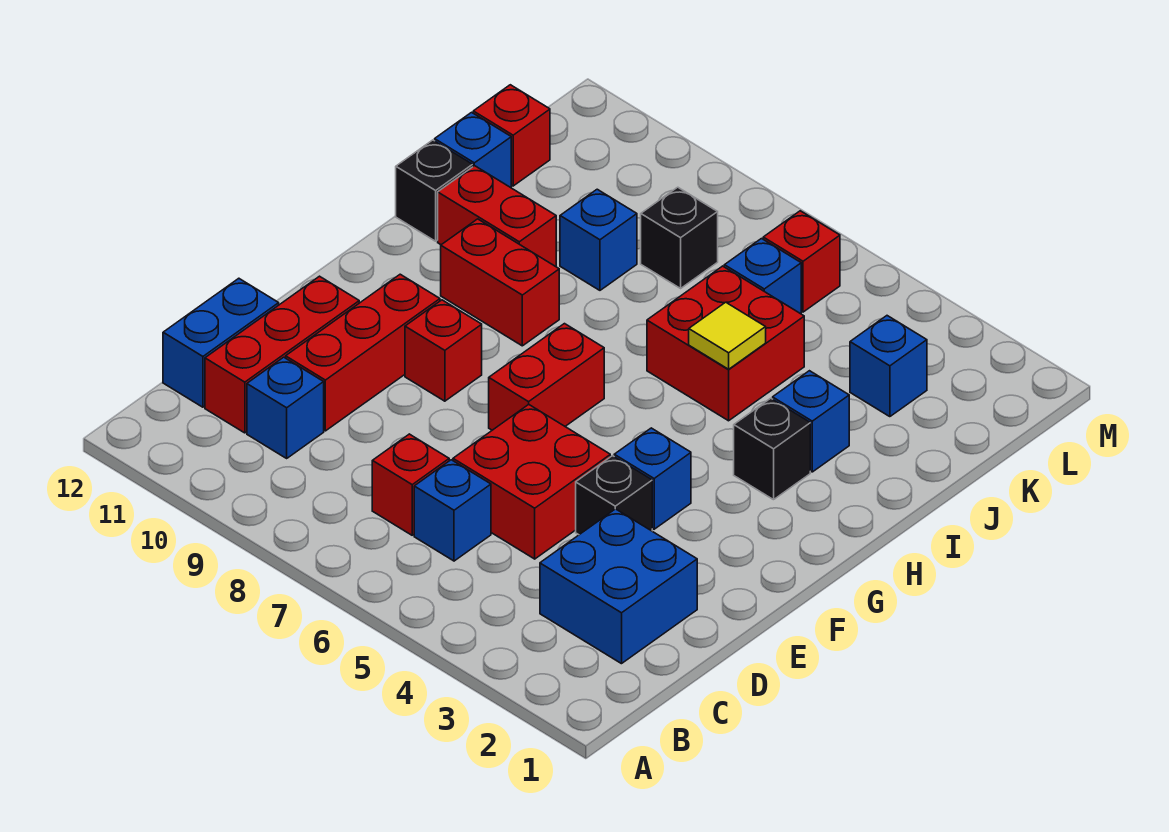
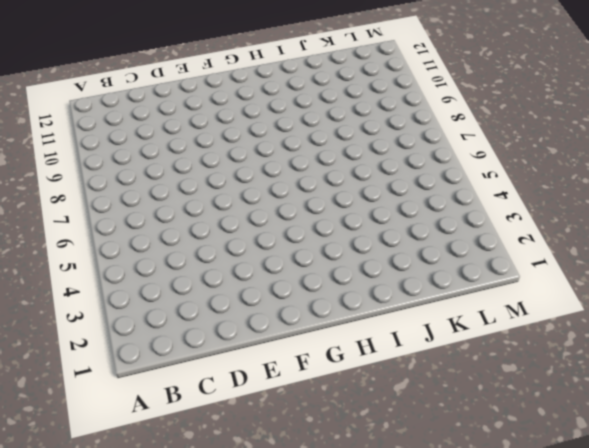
none -> blue 2x2 brick [540,509,697,664]
none -> blue 1x1 brick [414,460,491,561]
none -> red 1x1 brick [372,434,449,535]

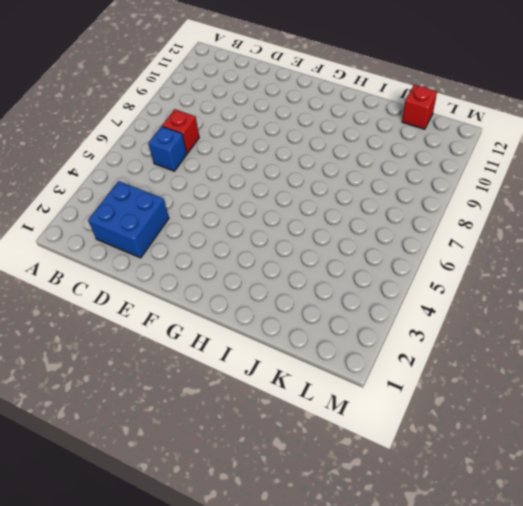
none -> blue 1x1 brick [247,357,324,458]
none -> red 1x3 brick [205,276,359,433]
none -> blue 1x2 brick [163,278,279,407]

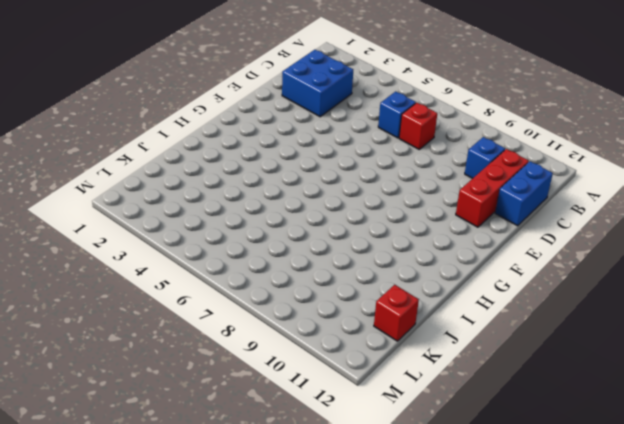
none -> red 2x2 brick [453,405,610,559]
none -> red 1x3 brick [286,274,440,431]
none -> black 1x1 brick [576,456,652,535]

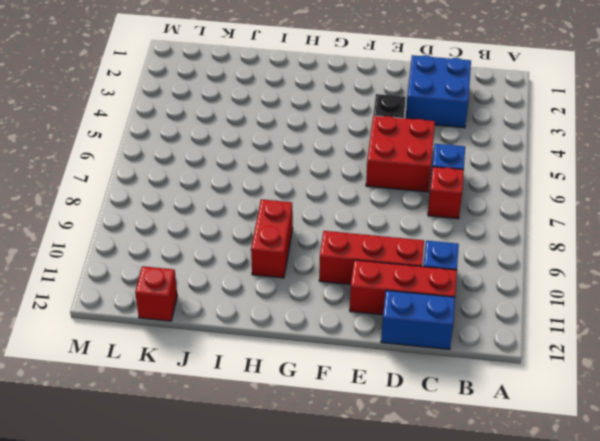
none -> blue 1x1 brick [614,428,691,529]
none -> red 1x2 brick [489,324,604,430]
none -> red 1x1 brick [405,300,482,401]

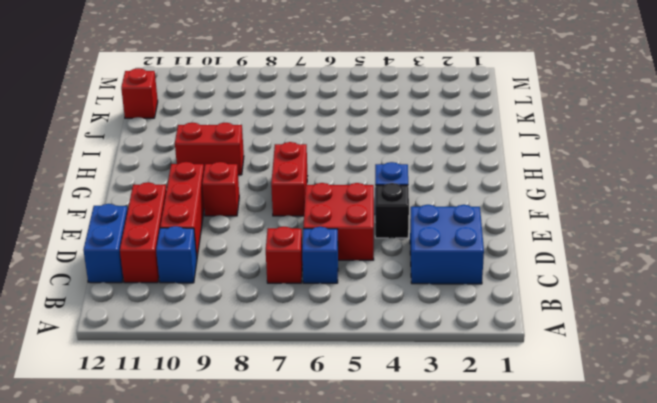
none -> black 1x1 brick [734,398,810,500]
none -> blue 1x1 brick [773,371,849,472]
none -> red 2x2 brick [647,266,804,421]

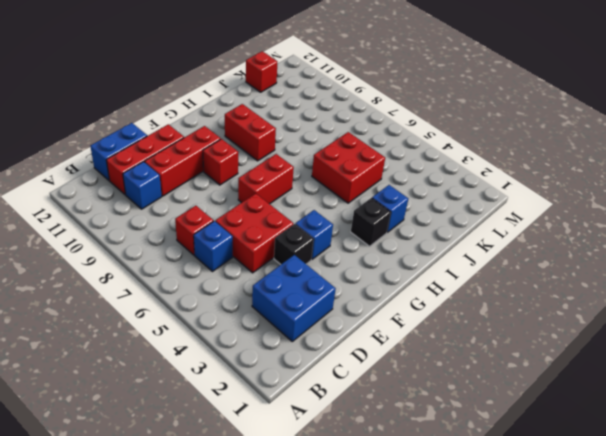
none -> red 1x2 brick [438,166,556,267]
none -> black 1x1 brick [396,140,473,241]
none -> blue 1x1 brick [560,189,637,290]

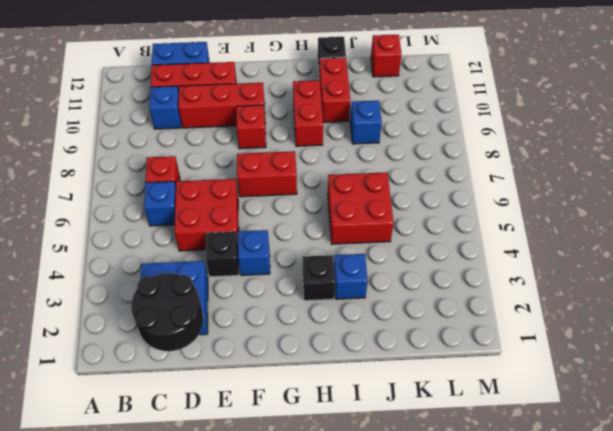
black 2x2 round brick [131,273,204,351] -> none
none -> blue 1x1 brick [435,112,511,188]
none -> blue 1x1 brick [850,316,927,417]
none -> blue 1x1 brick [724,239,801,314]

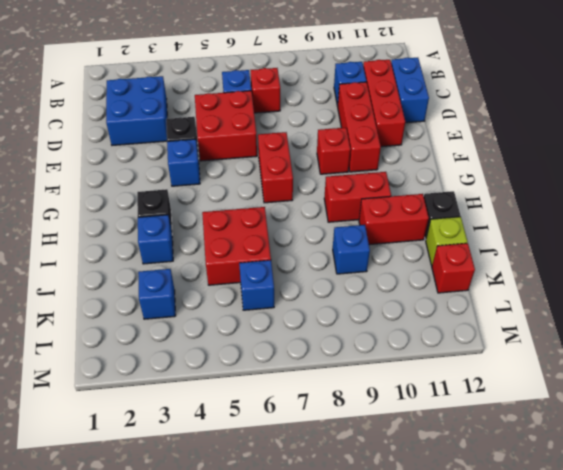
lime 1x1 brick [426,217,468,266] -> blue 1x1 brick [435,112,511,188]
none -> black 1x1 brick [641,187,718,288]
none -> red 1x1 brick [763,211,840,312]
none -> yellow 1x1 tile [689,302,766,369]

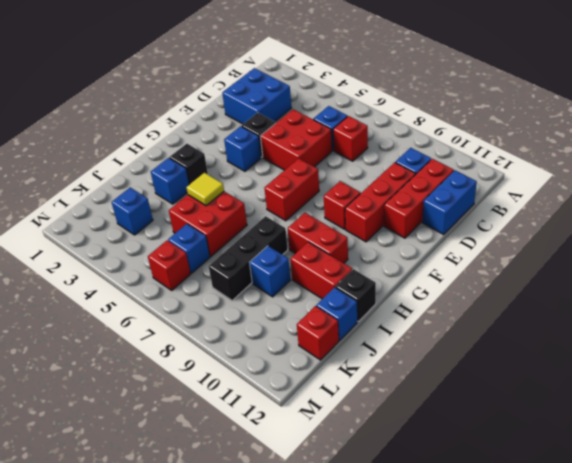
black 1x3 brick [209,216,288,301] -> black 1x1 brick [641,187,718,288]

